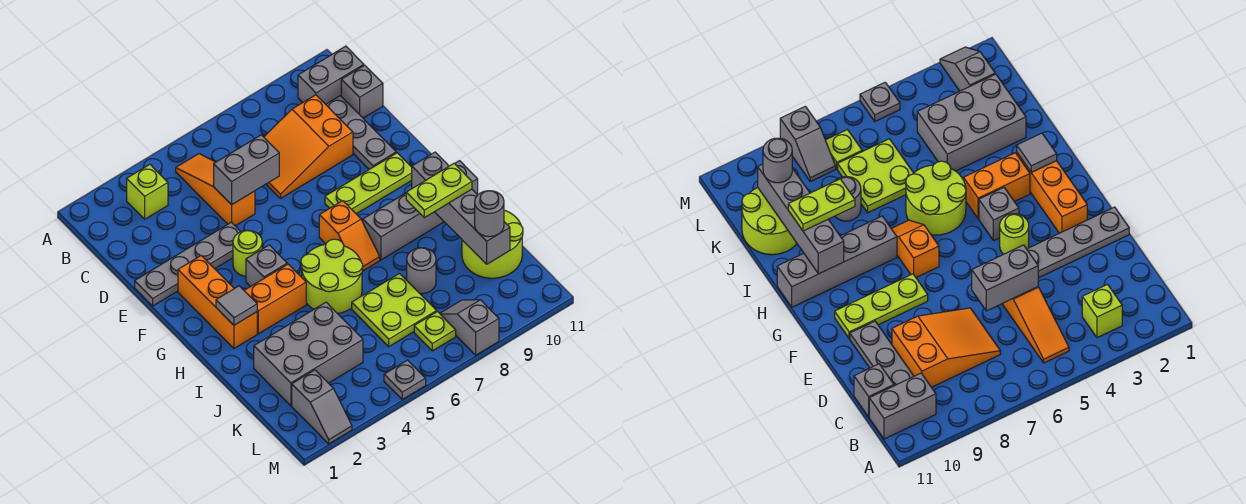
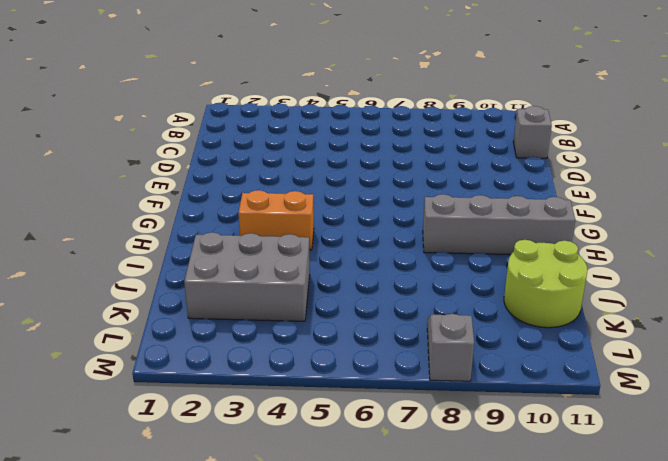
none -> lime 1x1 brick [127,165,168,219]
none -> orange 1x3 slope [176,154,255,226]
none -> grey 1x2 brick [298,46,364,104]

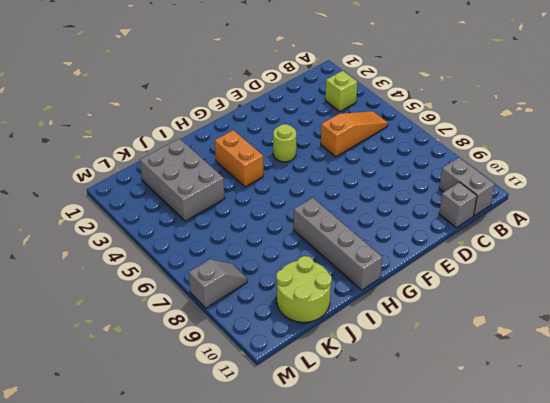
none -> orange 2x3 slope [264,95,353,198]
none -> grey 1x3 plate [326,96,396,169]
none -> grey 1x4 plate [135,222,241,306]

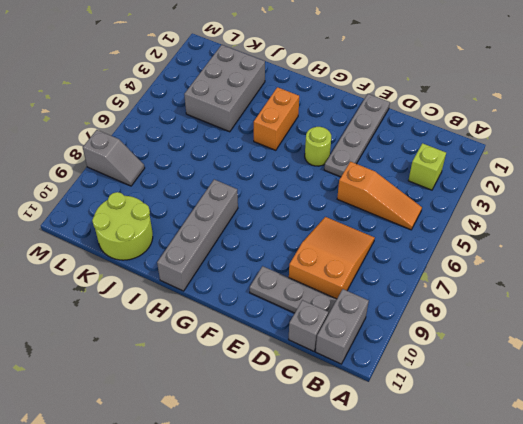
none -> orange 1x3 brick [178,256,257,348]
none -> lime 1x3 plate [325,153,412,214]
none -> grey 1x1 brick [246,245,287,287]

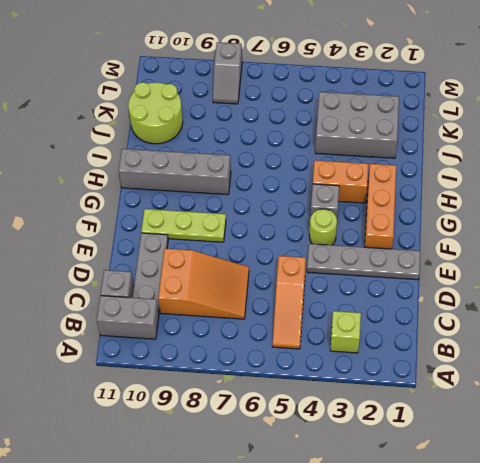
none -> orange 1x2 slope [319,201,380,271]
none -> lime 2x2 round brick [301,239,363,314]
none -> lime 2x2 plate [352,274,437,347]

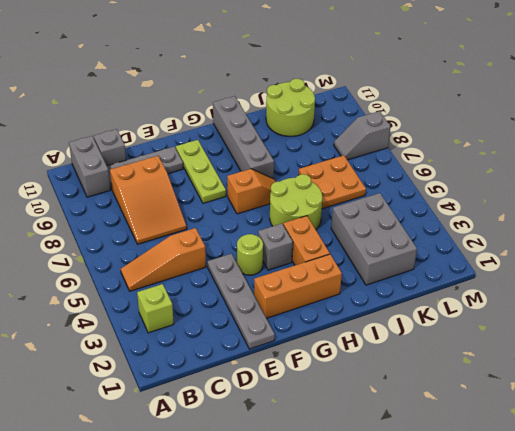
orange 2x2 plate [299,155,366,209] -> lime 2x2 plate [352,274,437,347]
none -> grey 1x1 round brick [407,248,436,294]
none -> grey 1x2 slope [292,370,352,444]
none -> lime 1x1 plate [414,312,456,351]

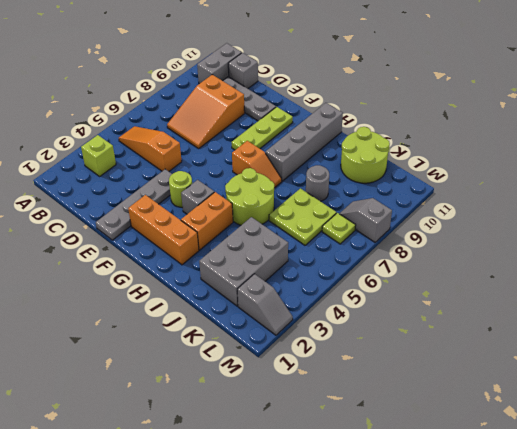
none -> grey 1x1 plate [384,360,426,399]
none -> grey 1x2 brick [214,135,279,205]
none -> grey 1x1 tile [216,286,257,325]

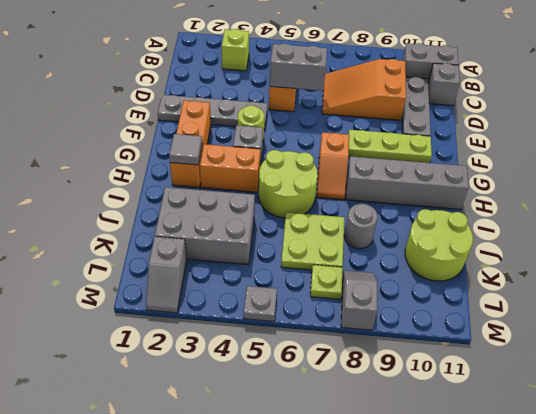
none -> grey 1x4 brick [412,152,510,264]
none -> lime 1x2 plate [406,164,472,218]
none -> grey 1x1 round brick [475,191,504,237]

